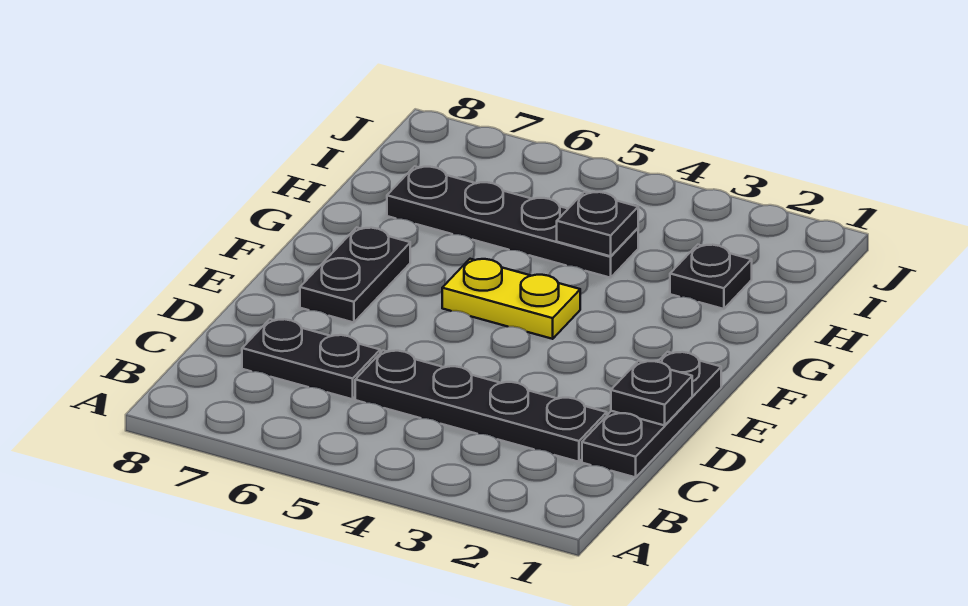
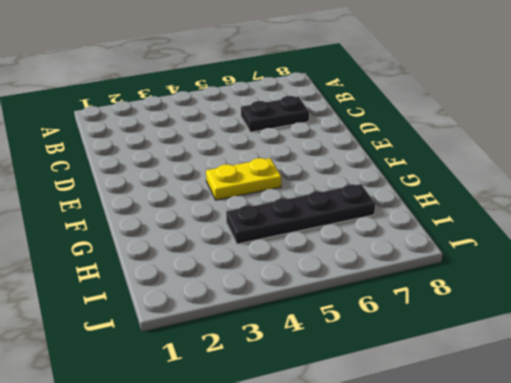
none -> black 1x3 plate [582,352,721,477]
none -> black 1x4 plate [355,350,607,462]

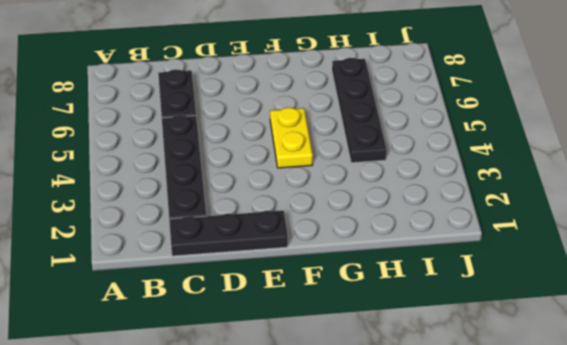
none -> black 1x2 plate [300,227,410,323]
none -> black 1x1 plate [670,245,752,309]

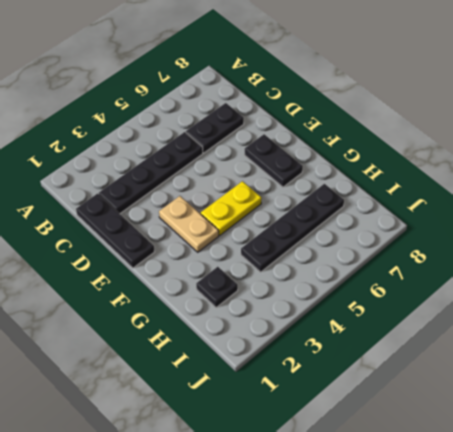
tan 1x2 plate [159,196,219,252] -> none
none -> black 1x1 plate [611,361,692,425]
none -> black 1x1 plate [557,192,638,256]

